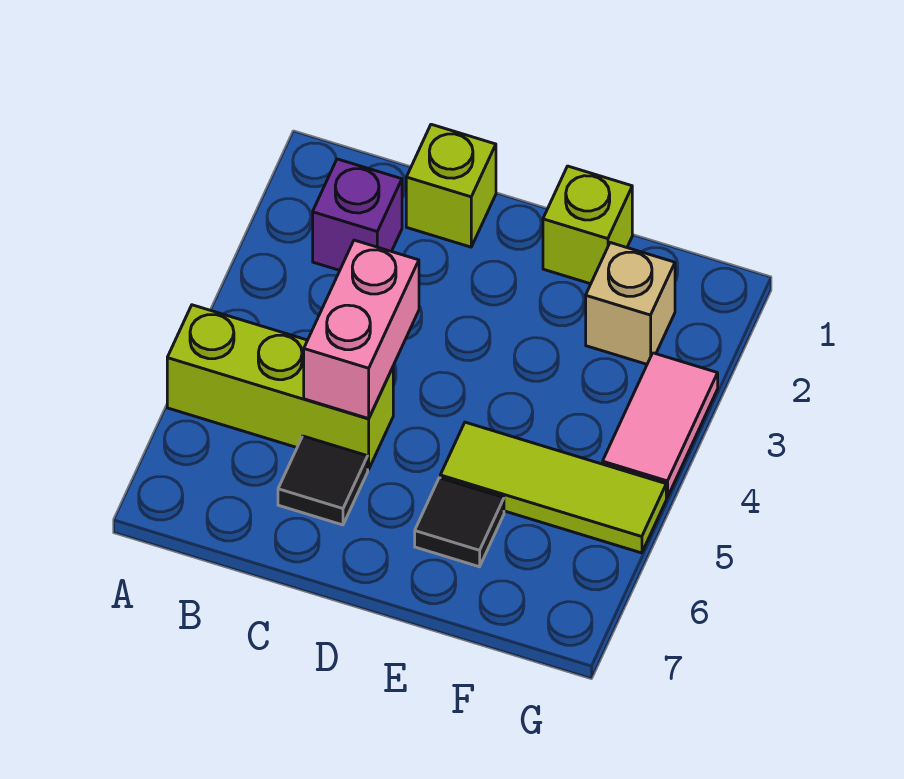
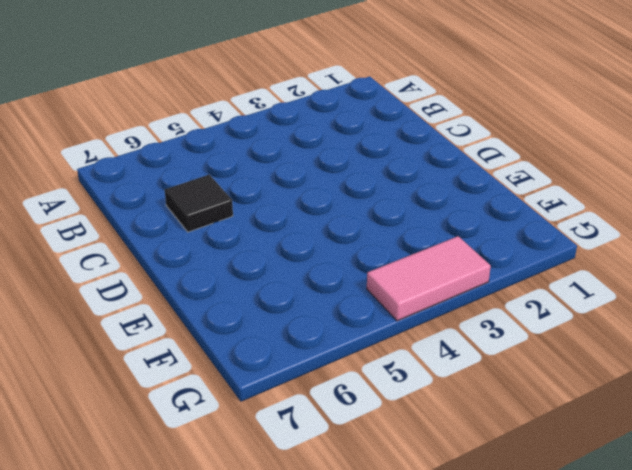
none -> lime 1x3 brick [167,305,393,469]
none -> purple 1x1 brick [313,159,402,270]

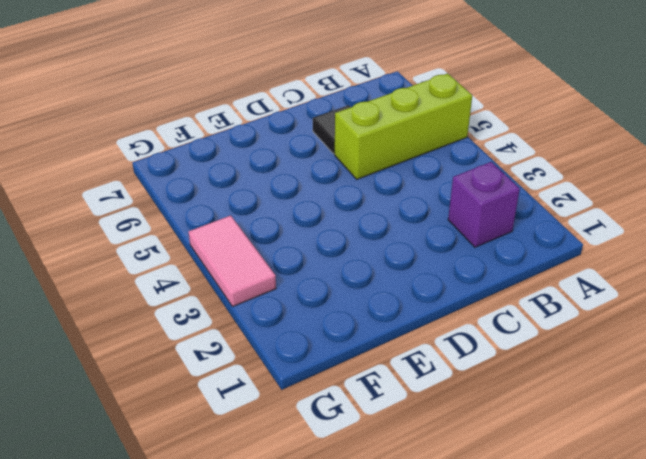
none -> lime 1x1 brick [406,124,496,247]
none -> lime 1x1 brick [543,166,632,284]

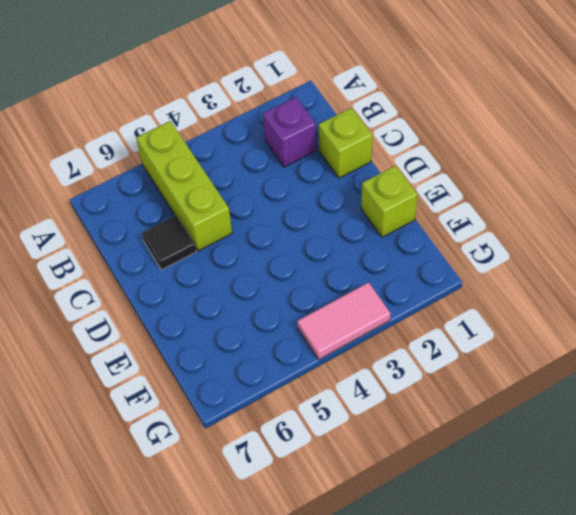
none -> lime 1x3 tile [440,422,666,553]
none -> black 1x1 tile [415,478,504,567]

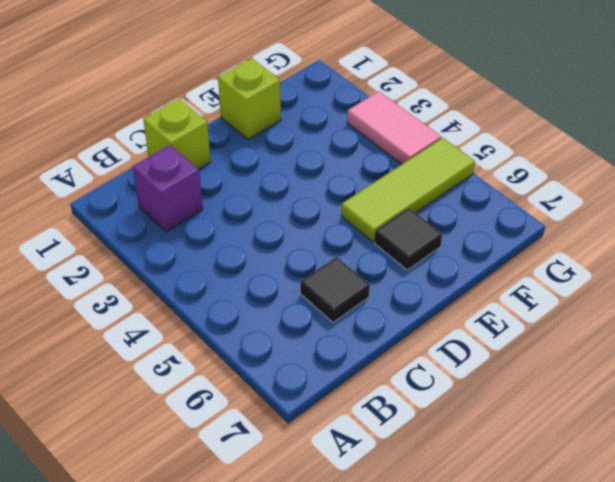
none -> lime 1x3 brick [167,305,393,469]
none -> tan 1x1 brick [586,243,675,364]

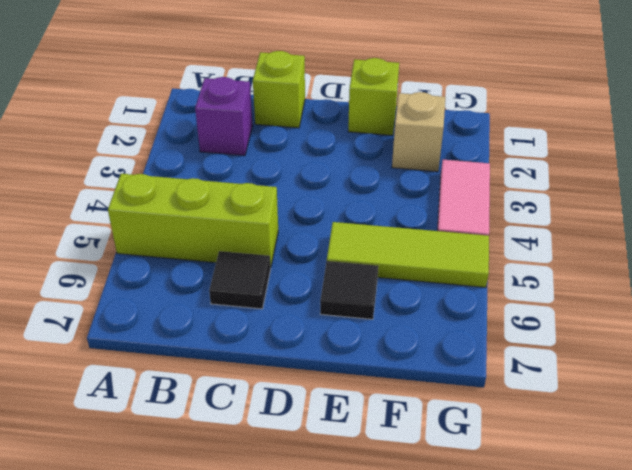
none -> pink 1x2 brick [304,240,419,419]

